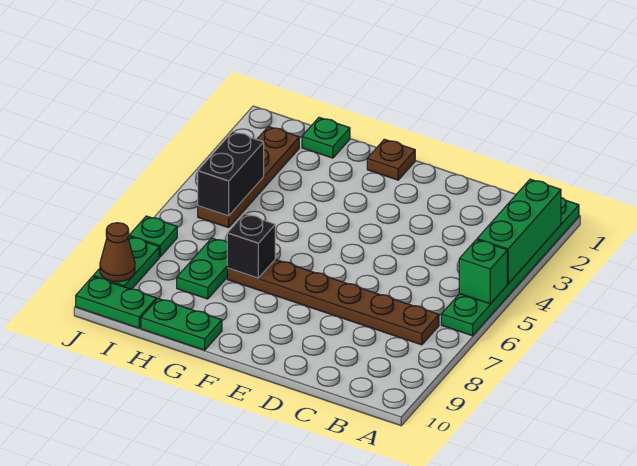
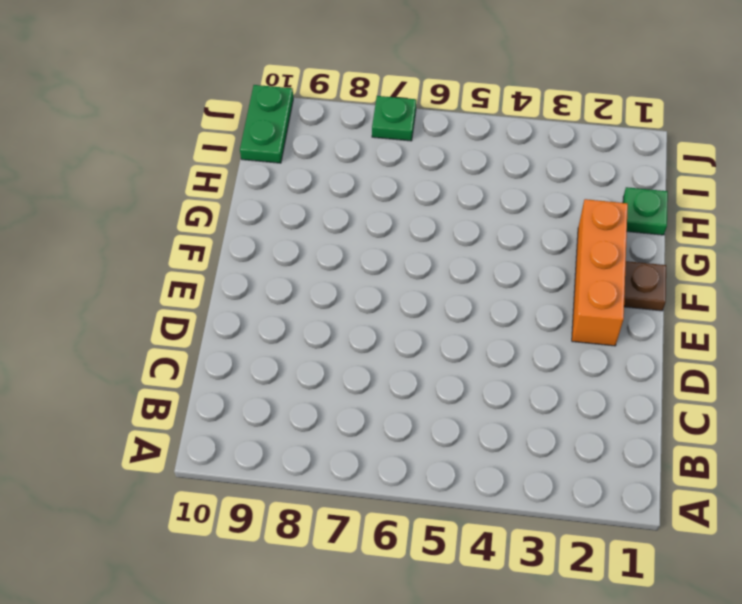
orange 1x3 brick [572,199,628,346] -> none
none -> green 1x6 plate [441,198,579,336]
none -> brown 1x6 plate [227,259,439,345]
none -> green 1x2 plate [141,299,222,350]

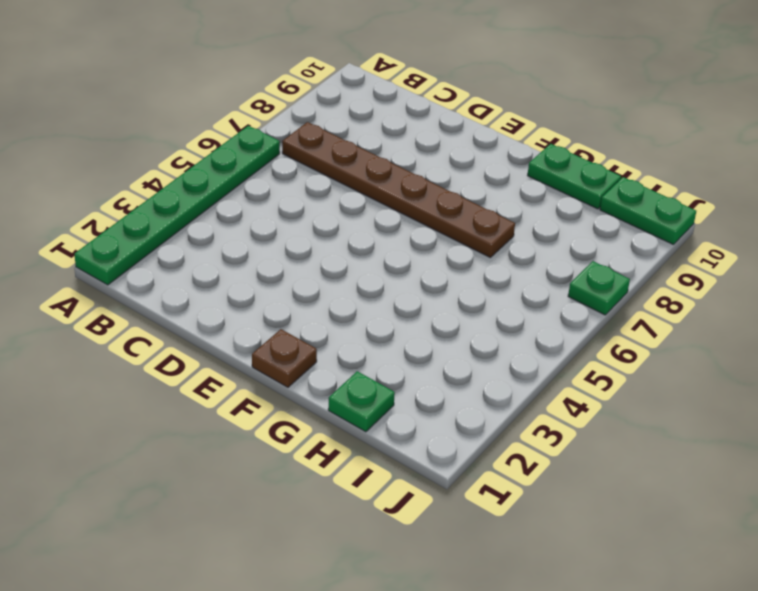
none -> green 1x2 plate [177,238,227,299]
none -> brown 1x4 plate [198,126,299,228]
none -> green 1x2 plate [93,236,159,289]

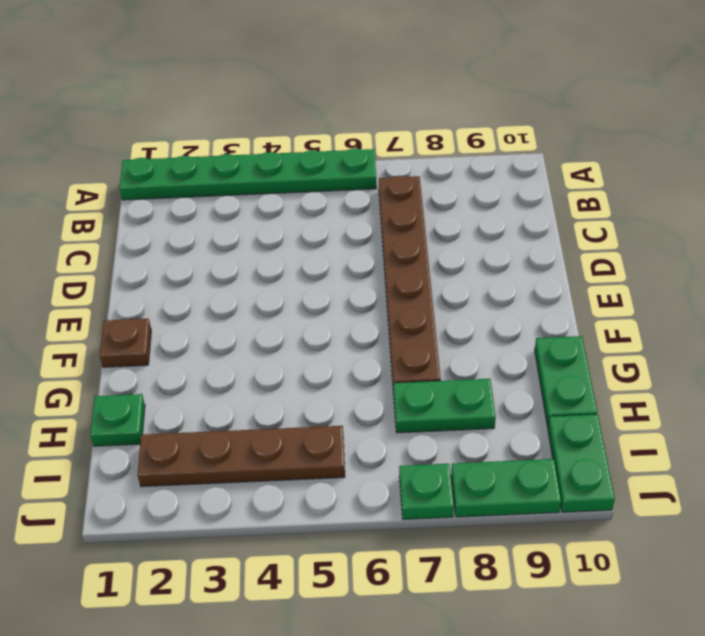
none -> green 1x3 brick [477,179,561,284]
none -> green 1x1 brick [459,240,507,304]
none -> black 1x1 brick [227,214,275,278]

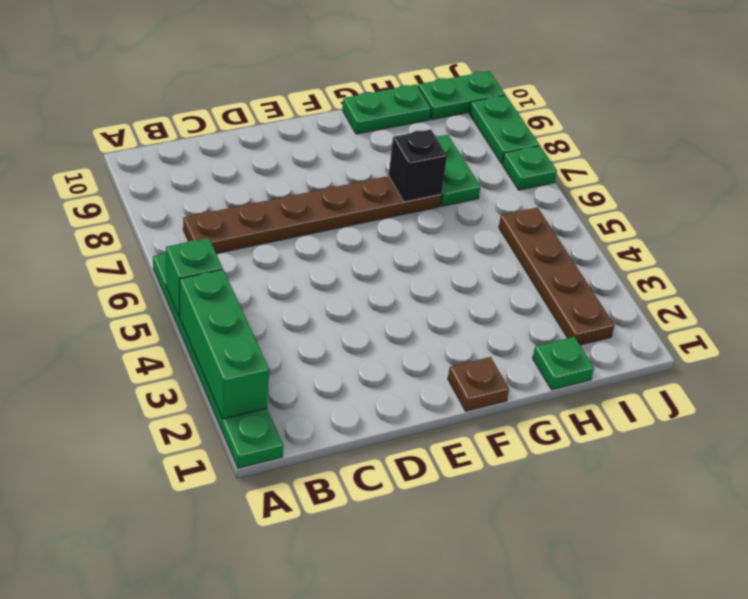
none -> black 1x2 brick [198,131,264,216]
none -> brown 1x1 cone [100,223,135,282]

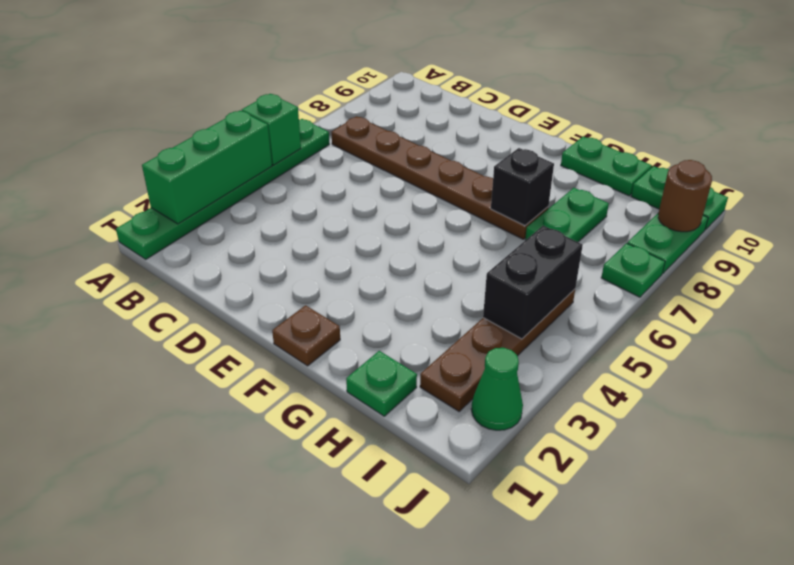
green 1x1 cone [471,348,523,430] -> none
brown 1x1 round brick [658,160,712,232] -> brown 1x1 cone [100,223,135,282]

